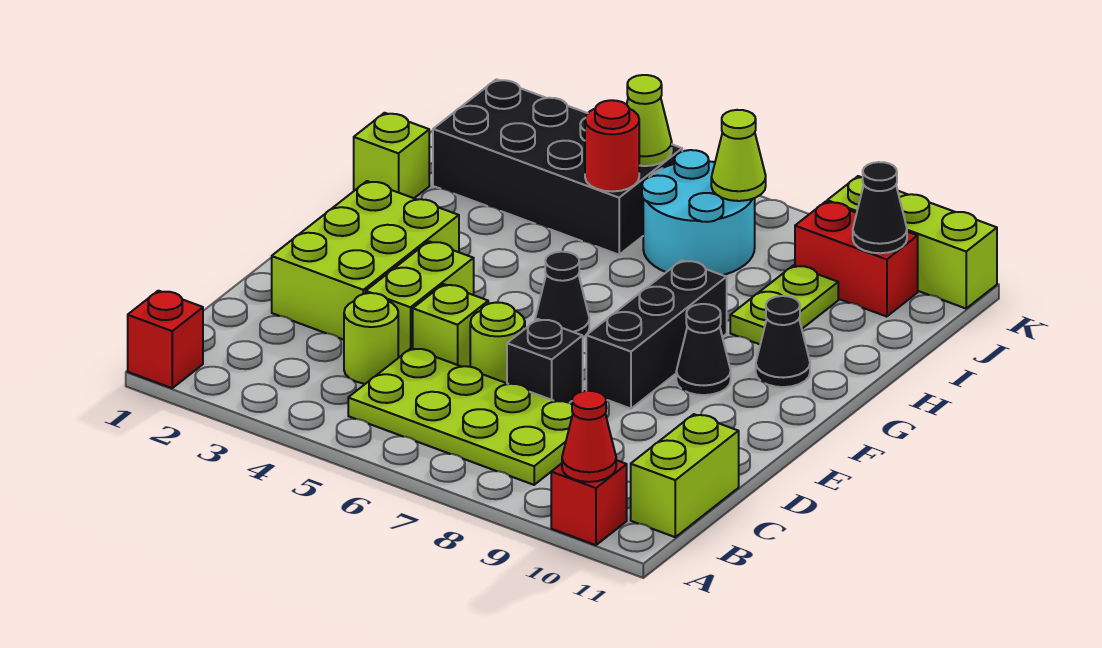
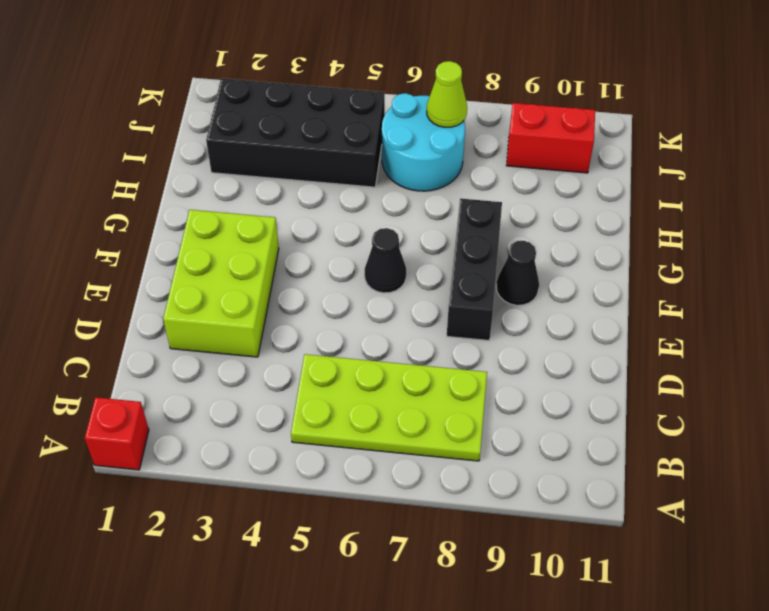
none -> red 1x1 brick [551,460,627,545]
none -> lime 1x2 brick [631,414,739,537]
none -> lime 1x1 round brick [344,293,398,384]

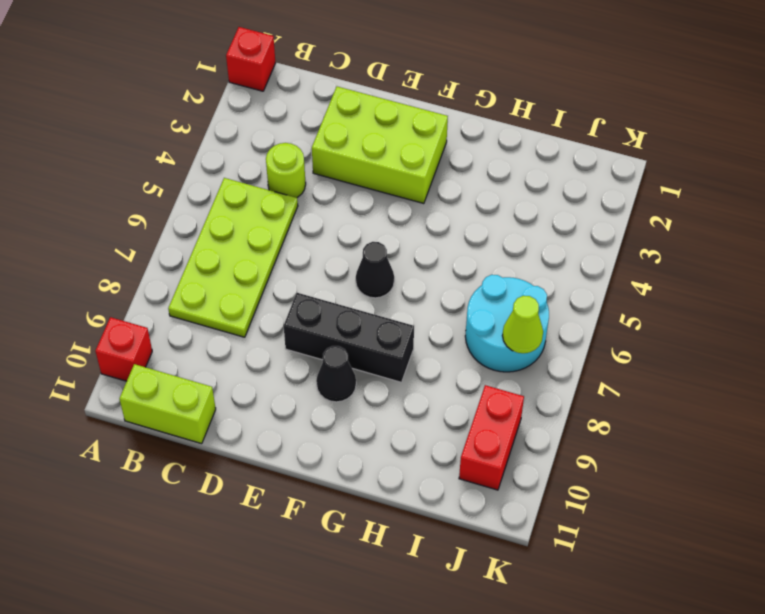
none -> lime 1x2 brick [366,241,474,358]
none -> lime 1x1 brick [413,284,488,367]
none -> lime 1x1 round brick [470,303,525,383]

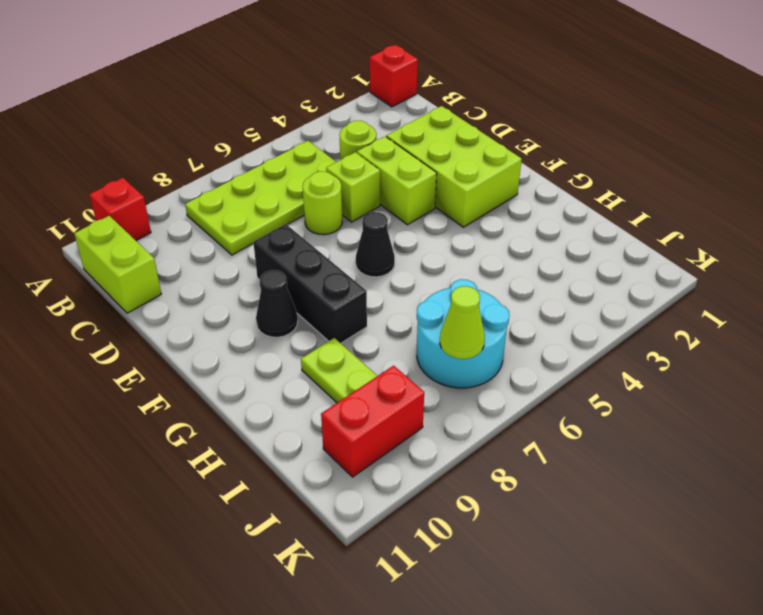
none -> black 1x1 brick [507,319,583,403]
none -> black 1x1 cone [756,296,810,387]
none -> lime 1x1 brick [354,113,429,198]

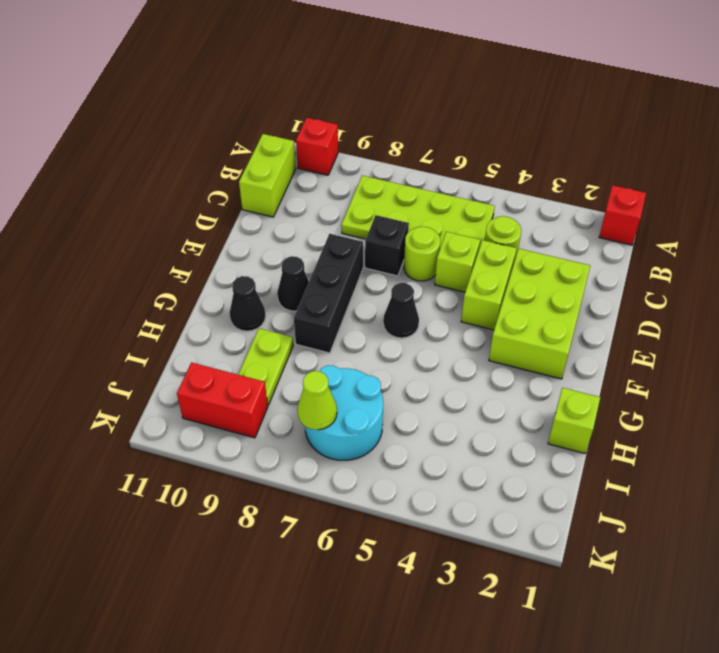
none -> black 2x4 brick [433,79,682,255]
none -> lime 1x3 brick [827,176,997,308]
none -> red 1x1 cone [562,391,616,482]

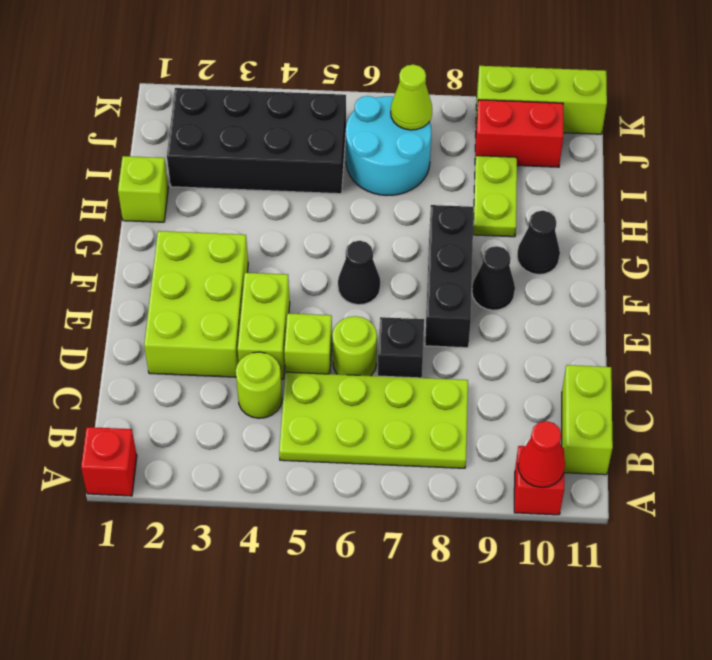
none -> red 1x1 round brick [585,100,639,191]
none -> lime 1x1 cone [627,75,672,166]
none -> black 1x1 cone [853,162,907,253]

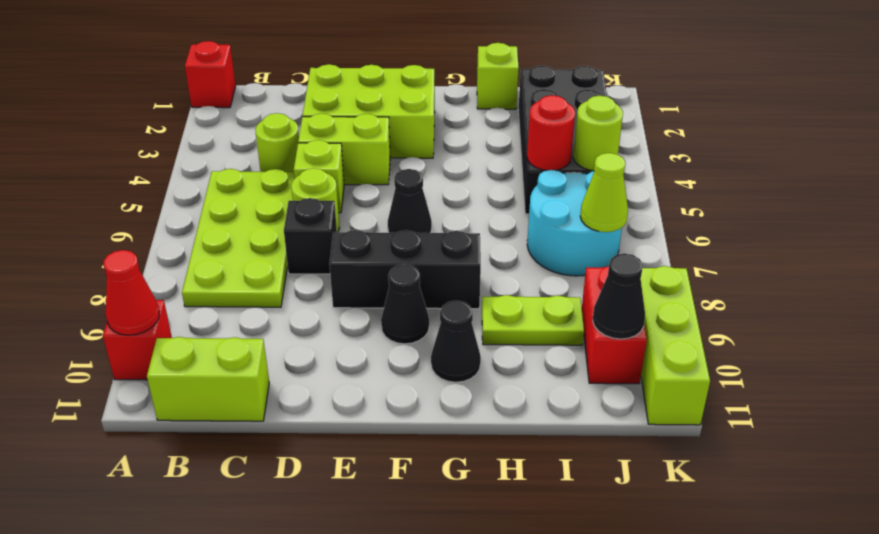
lime 1x1 round brick [573,96,623,171] -> lime 1x1 cone [627,75,672,166]

